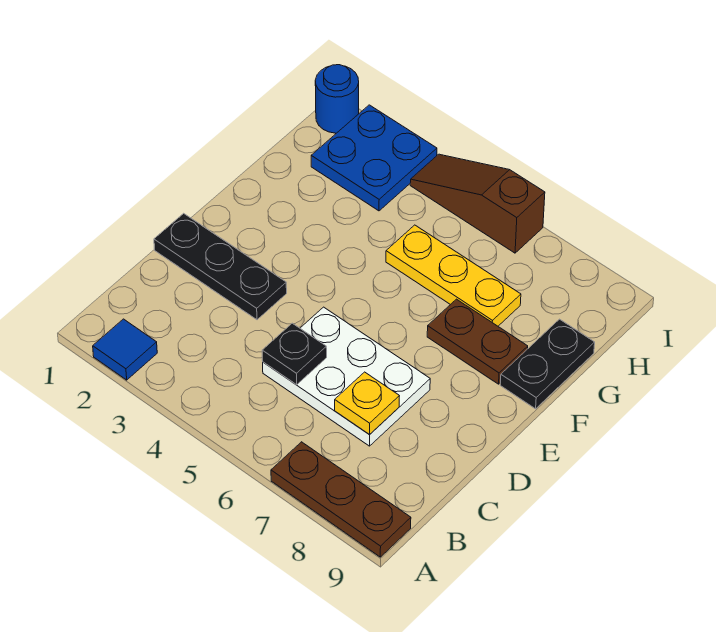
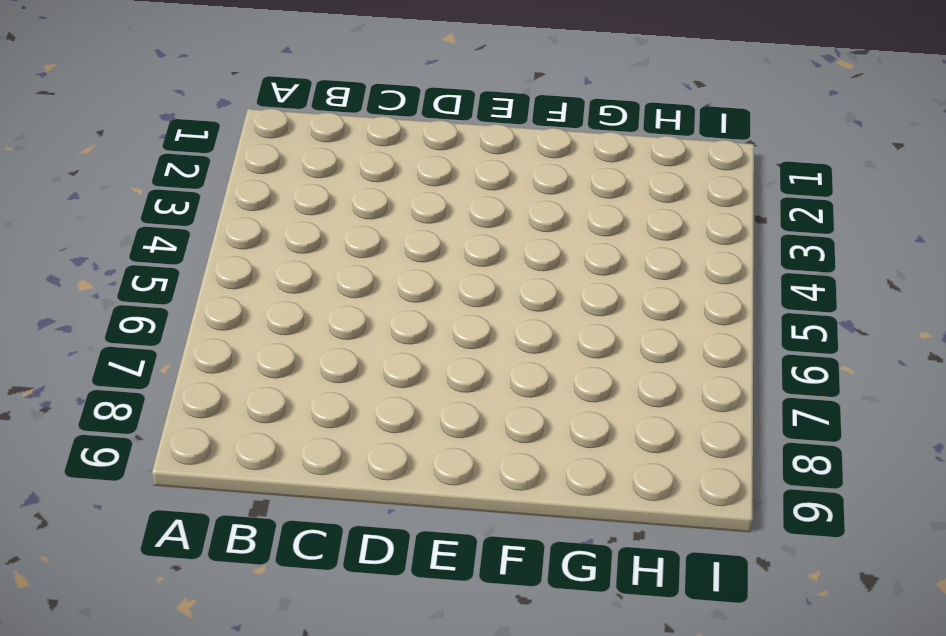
none -> blue 1x1 tile [93,319,157,380]
none -> brown 1x3 plate [271,442,411,557]
none -> white 2x3 plate [263,307,430,446]

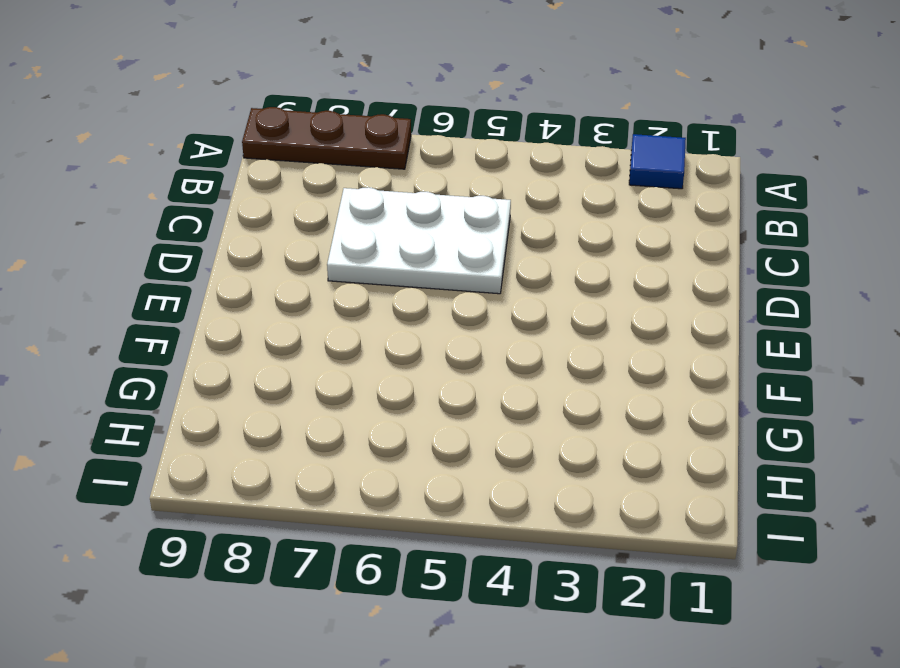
none -> black 1x3 plate [154,213,287,320]
none -> brown 1x2 plate [427,299,528,384]
none -> black 1x2 plate [500,319,595,409]

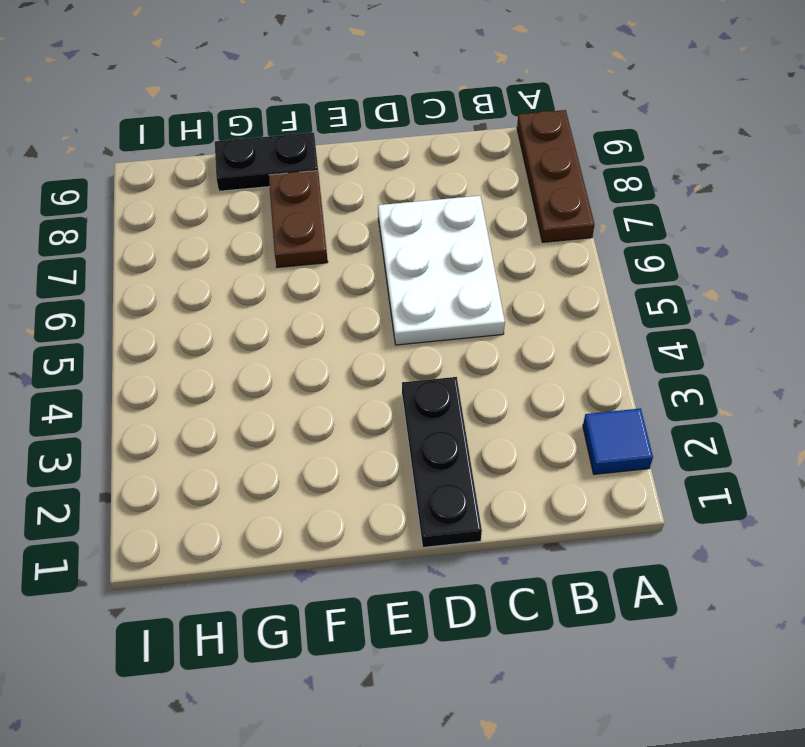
none -> yellow 1x3 plate [386,225,521,326]
none -> blue 2x2 plate [311,105,437,211]
none -> blue 1x1 round brick [315,65,359,133]

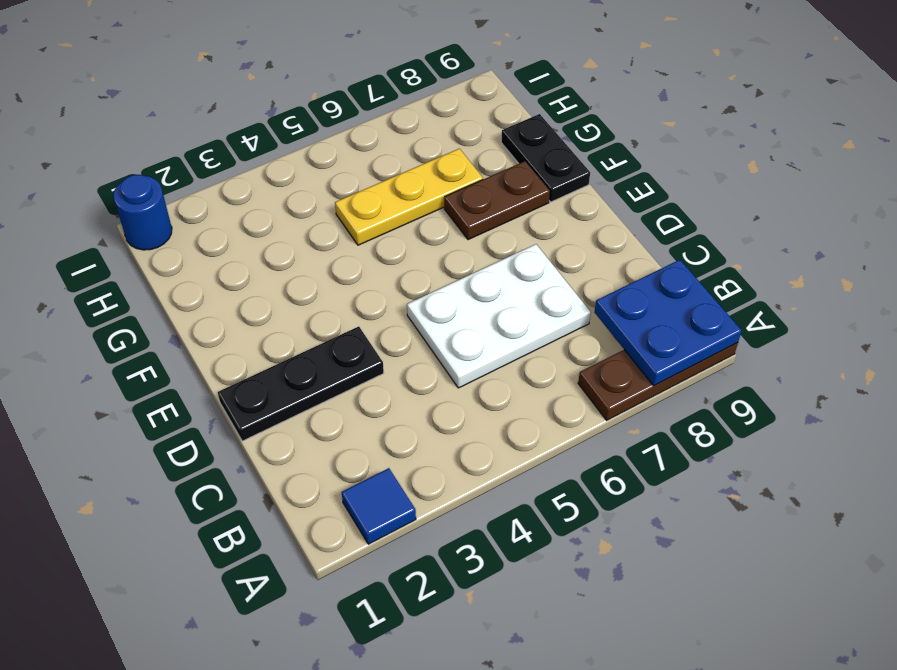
blue 2x2 plate [594,260,742,386] -> blue 2x2 plate moved to [311,105,437,211]
none -> brown 1x3 slope [410,154,545,253]
none -> black 1x1 plate [262,323,327,385]
none -> yellow 1x1 plate [335,372,399,435]

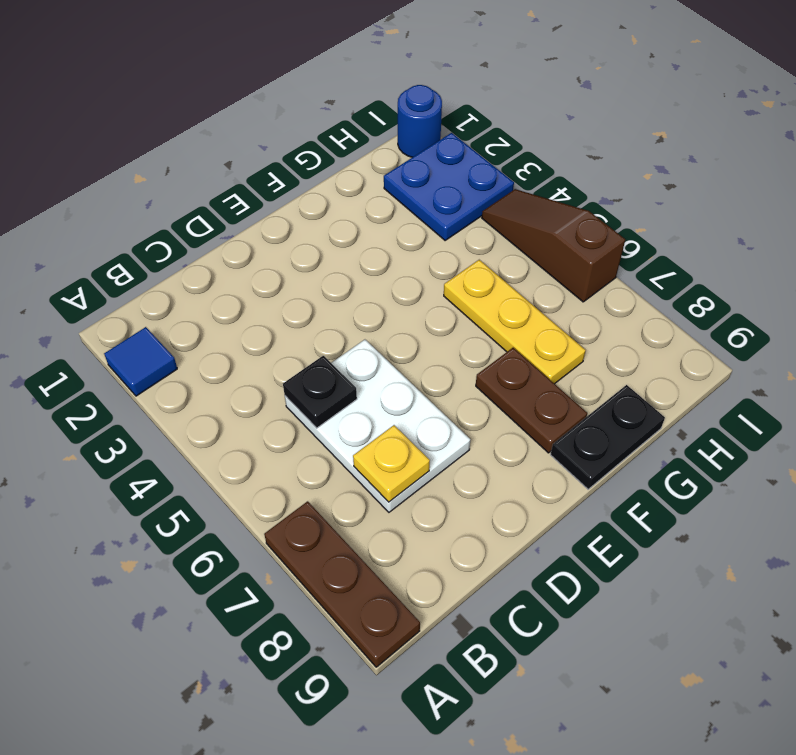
none -> black 1x3 plate [154,213,287,320]

